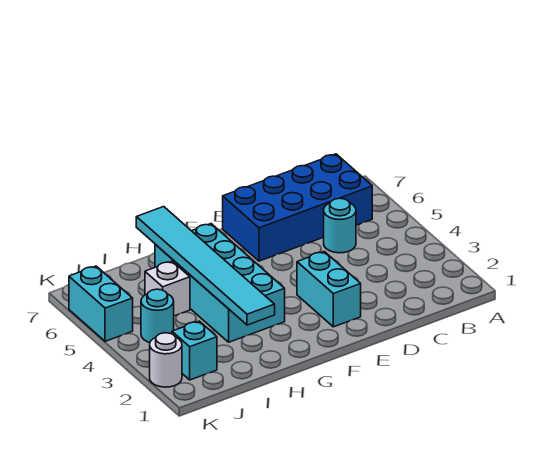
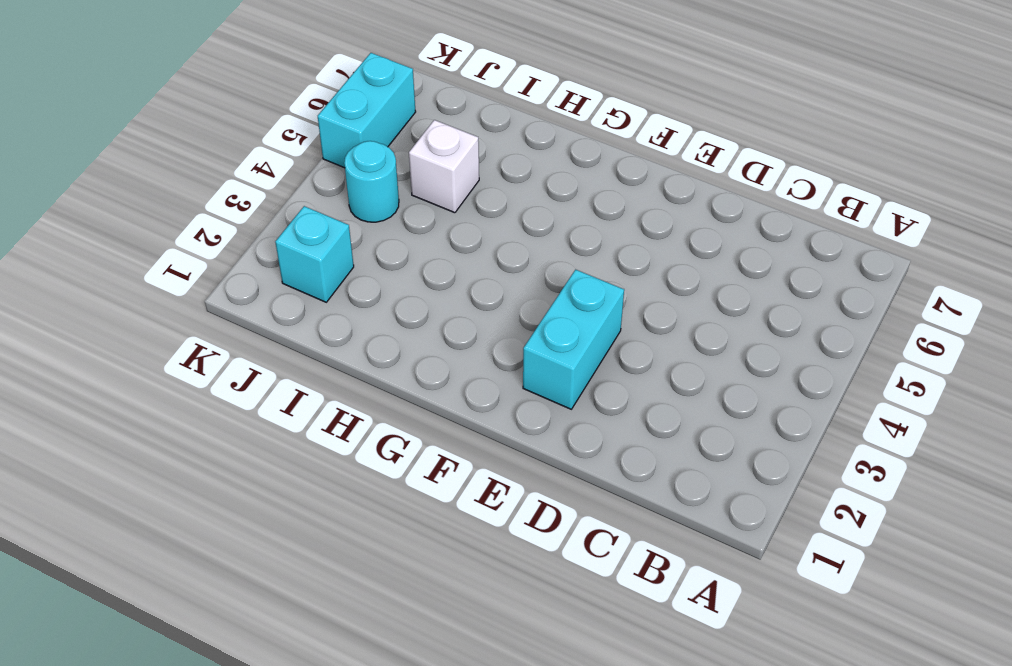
none -> blue 2x4 brick [223,154,372,261]
none -> cyan 1x1 round brick [324,198,356,253]

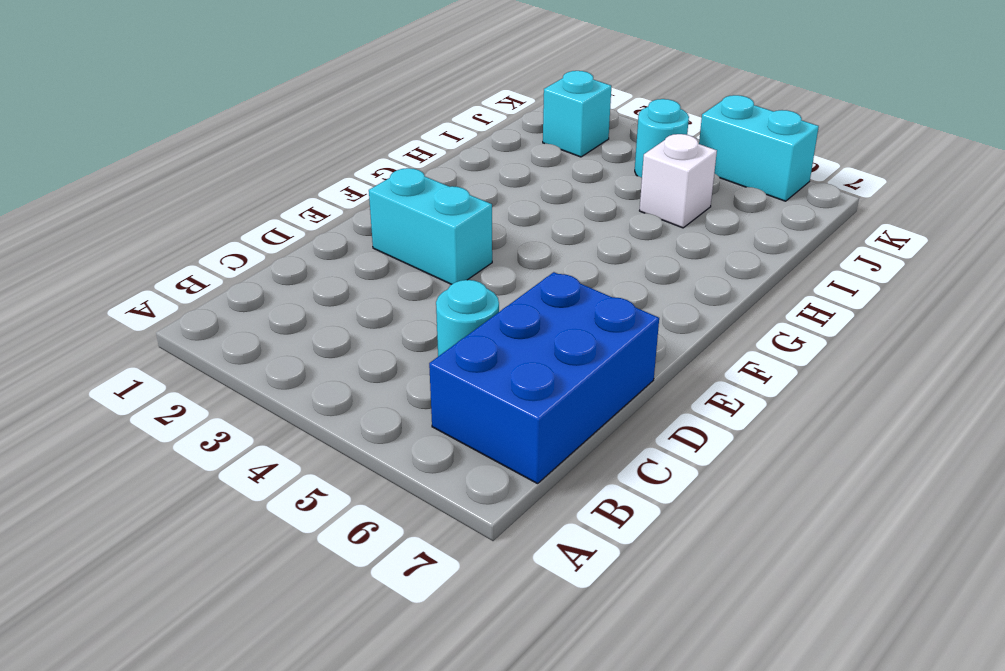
blue 2x3 brick [429,272,659,484] -> blue 2x4 brick [223,154,372,261]
none -> cyan 2x4 brick [155,224,285,342]
none -> white 1x1 round brick [150,333,182,387]

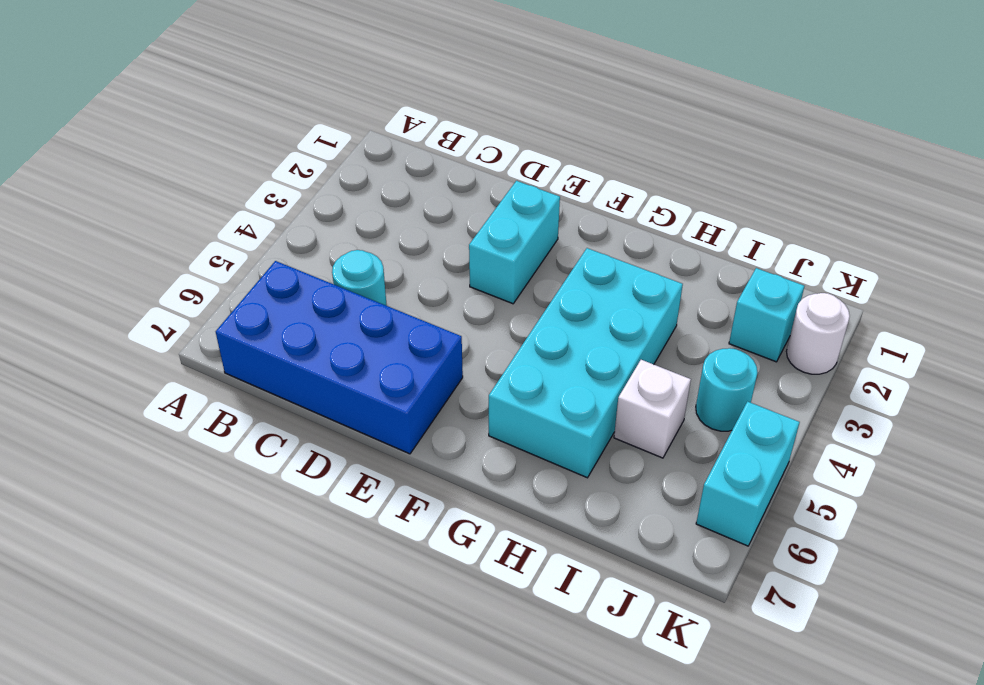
none -> cyan 1x6 tile [136,207,275,325]

